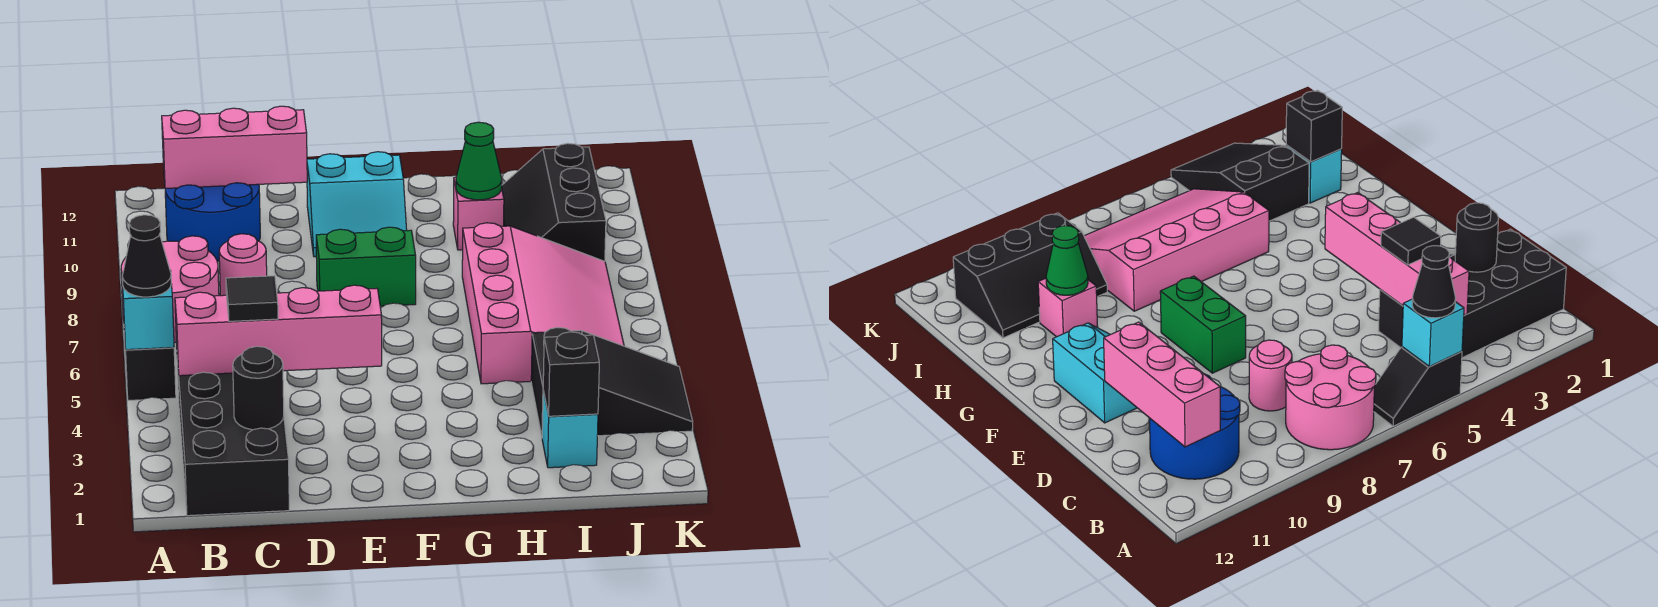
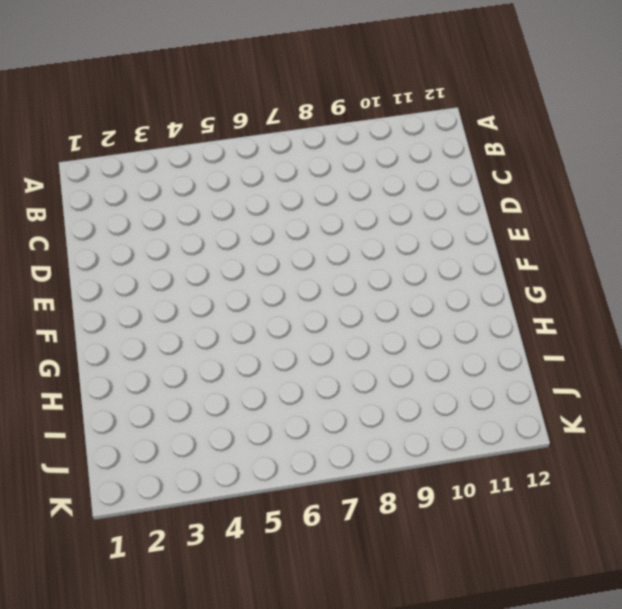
none -> black 1x2 slope [124,331,176,400]
none -> pink 2x2 round brick [121,236,219,343]
none -> black 2x4 brick [177,359,289,516]

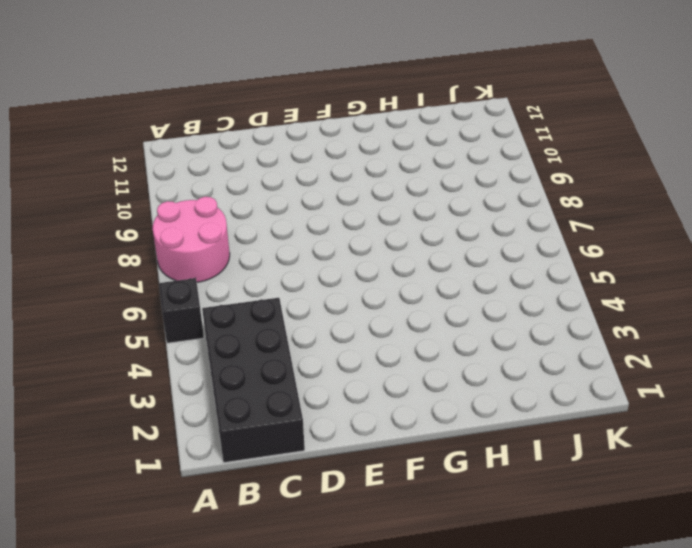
none -> blue 2x2 round brick [165,183,260,261]
none -> pink 1x1 round brick [219,234,267,296]
none -> green 1x2 brick [316,227,416,306]

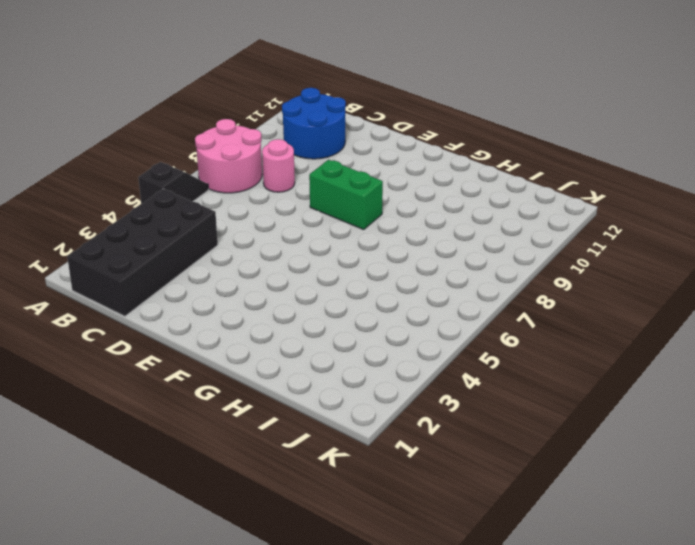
none -> cyan 2x2 slope [307,152,407,257]
none -> pink 3x4 slope [462,223,624,384]
none -> pink 1x1 brick [453,177,504,250]

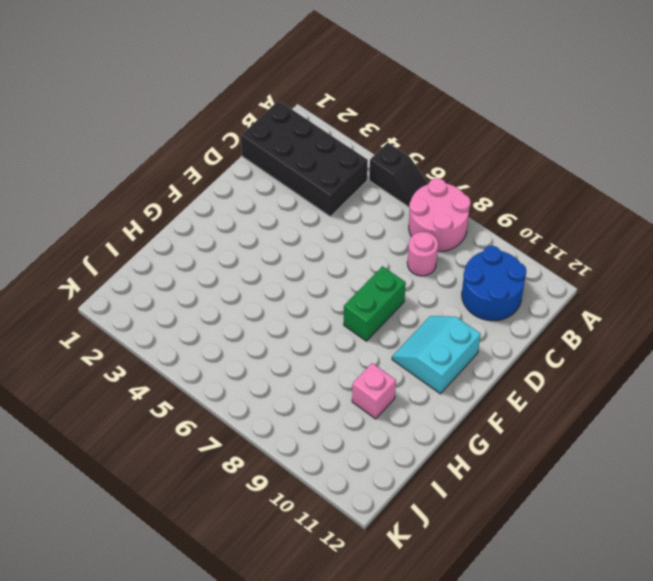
none -> pink 3x4 slope [462,223,624,384]
none -> cyan 1x1 brick [542,391,598,468]
none -> black 2x3 slope [531,328,693,436]

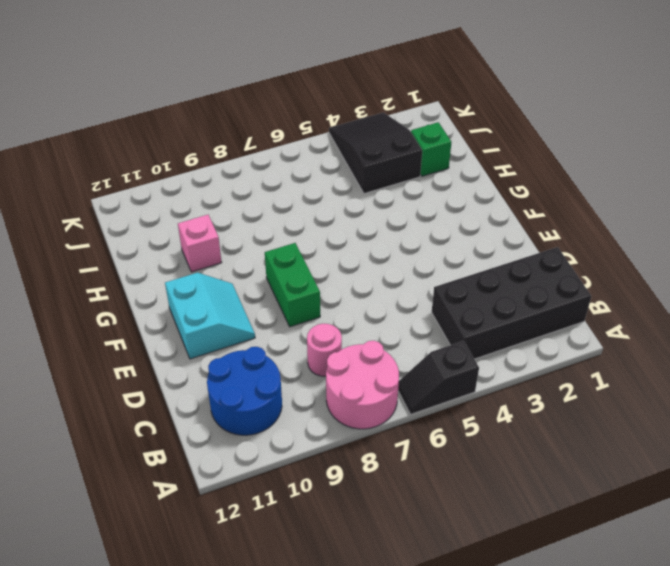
green 1x1 brick [411,122,451,176] -> cyan 1x1 brick [542,391,598,468]
none -> pink 3x4 slope [462,223,624,384]
none -> black 2x3 slope [502,143,606,261]
none -> cyan 1x1 brick [122,271,174,350]

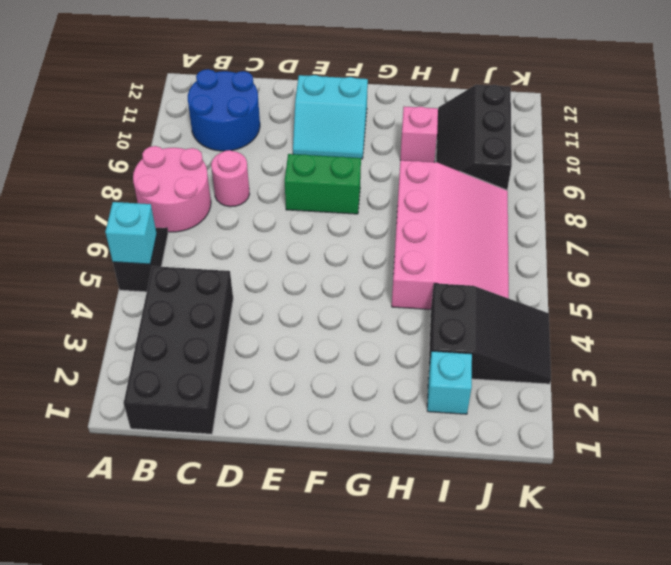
none -> pink 1x4 brick [175,285,382,376]
none -> pink 1x3 brick [162,106,307,189]
none -> black 1x1 round brick [233,346,284,430]

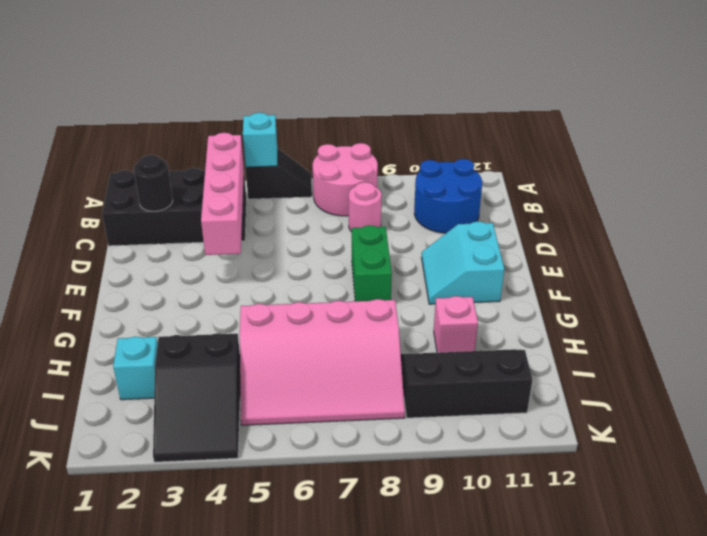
none -> pink 1x3 brick [162,106,307,189]
none -> green 1x1 cone [456,122,502,200]
none -> black 1x1 brick [543,332,599,416]

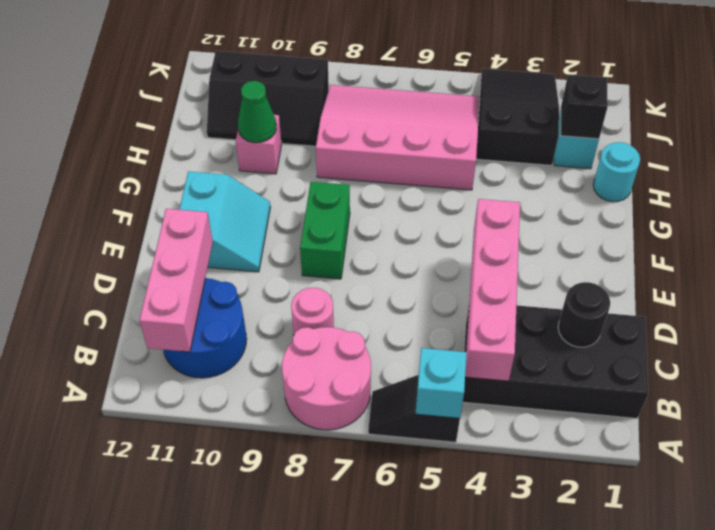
cyan 1x1 round brick [593,142,640,202] -> none
none -> black 1x1 cone [122,215,171,297]
none -> black 1x1 tile [226,276,278,321]

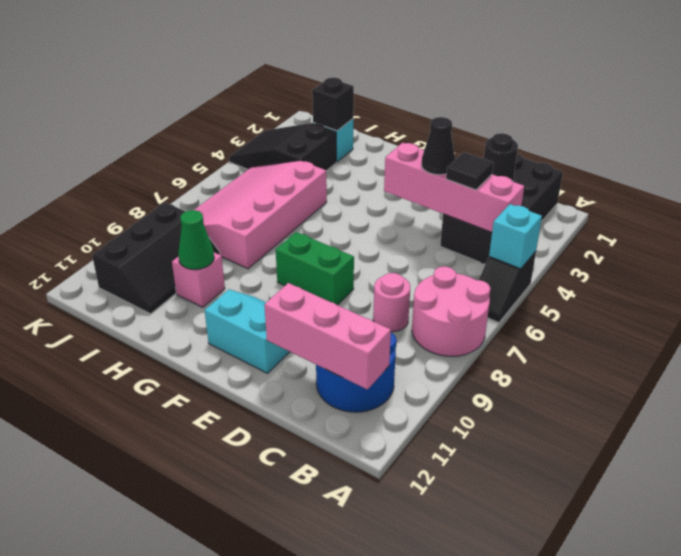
black 1x1 cone [421,117,455,175] -> black 1x1 cone moved to [122,215,171,297]

